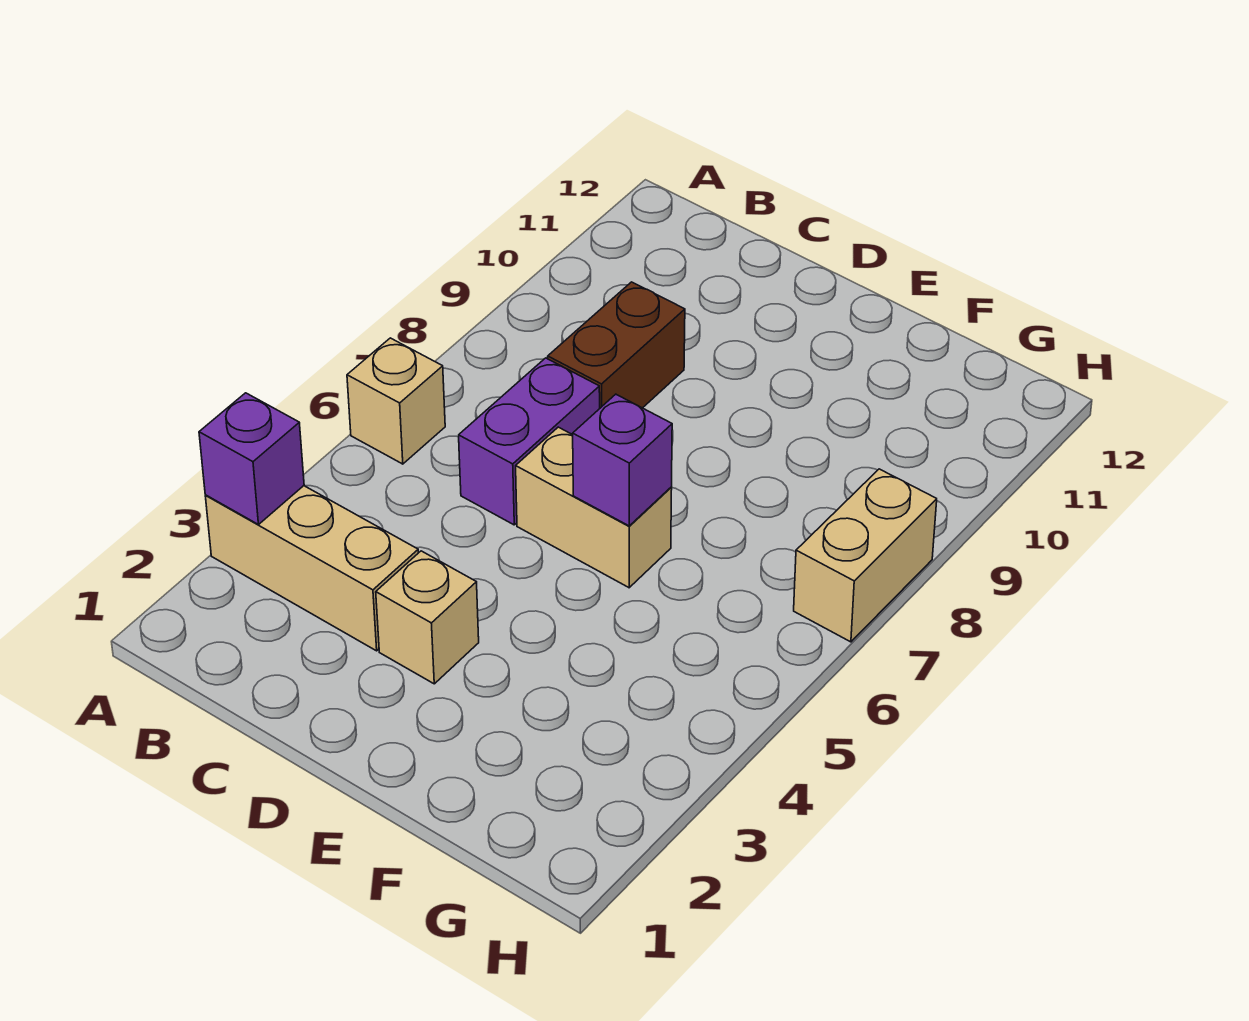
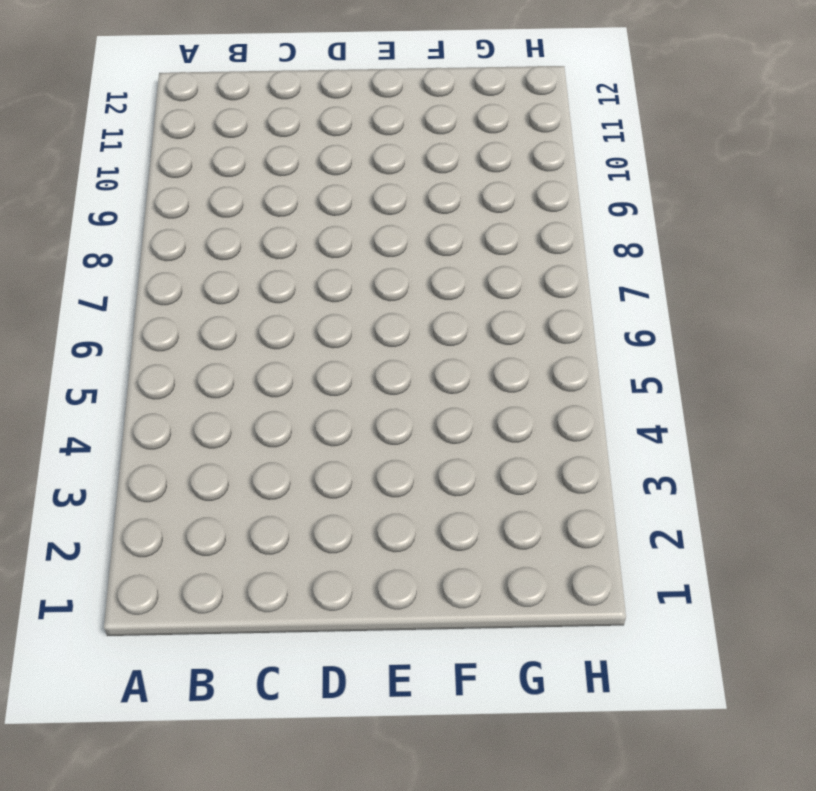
none -> tan 1x3 brick [205,486,418,651]
none -> tan 1x1 brick [347,338,445,464]

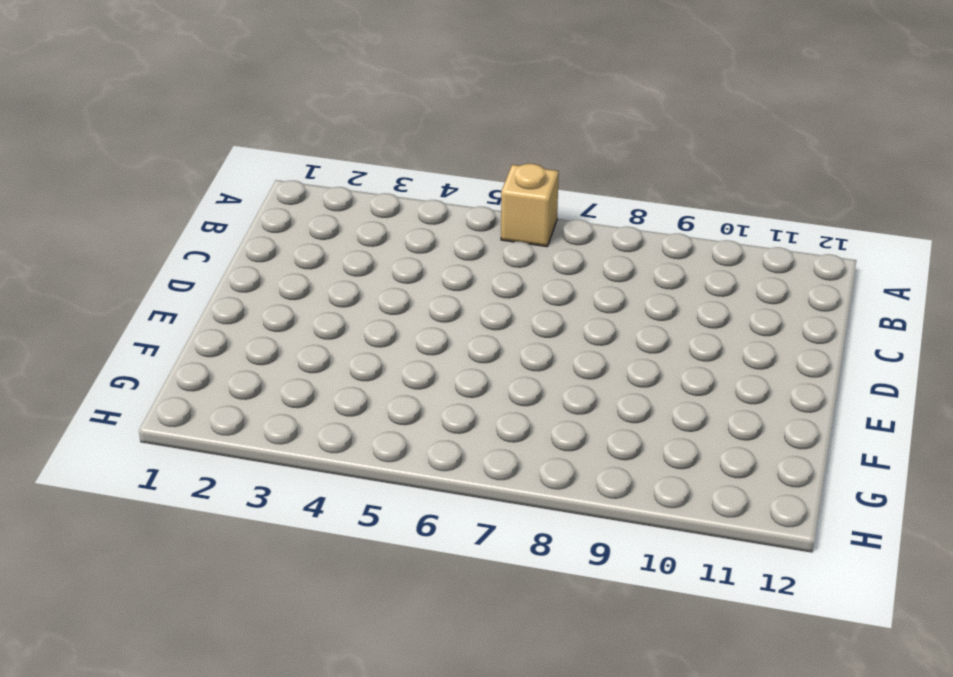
none -> tan 1x3 brick [205,486,418,651]
none -> purple 1x2 brick [459,358,600,525]

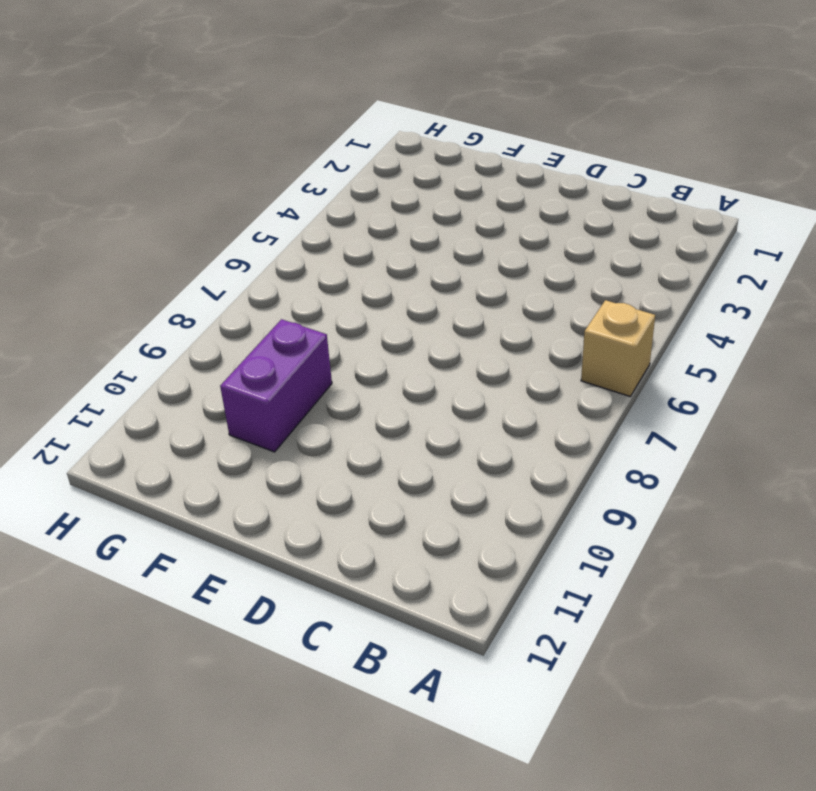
purple 1x2 brick [220,319,332,452] -> purple 1x2 brick moved to [459,358,600,525]
none -> tan 1x3 brick [205,486,418,651]
none -> brown 1x2 brick [548,282,685,408]

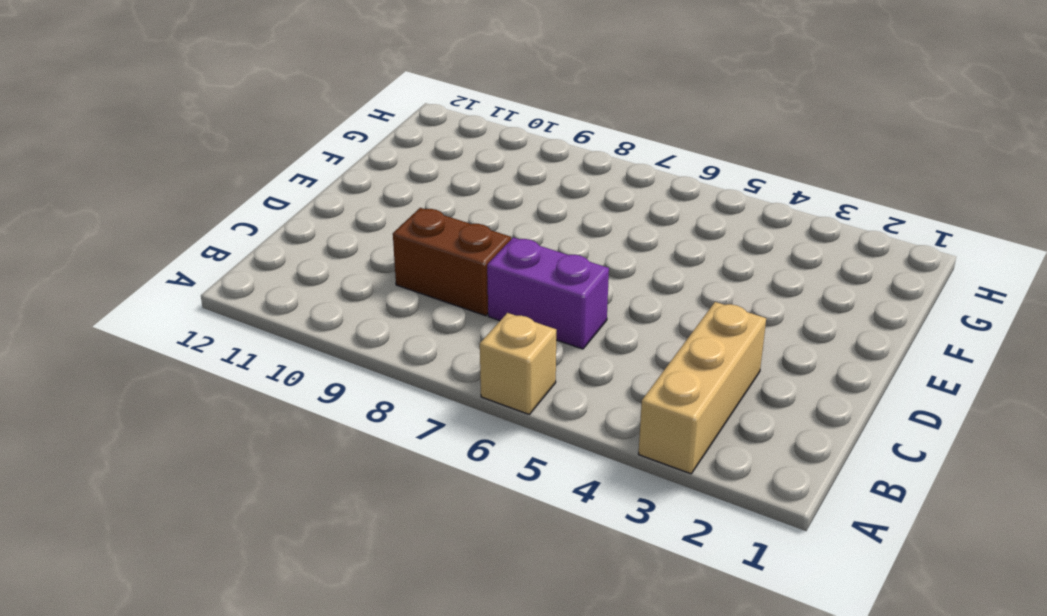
none -> tan 1x1 brick [376,551,479,684]
none -> tan 1x2 brick [516,427,672,588]

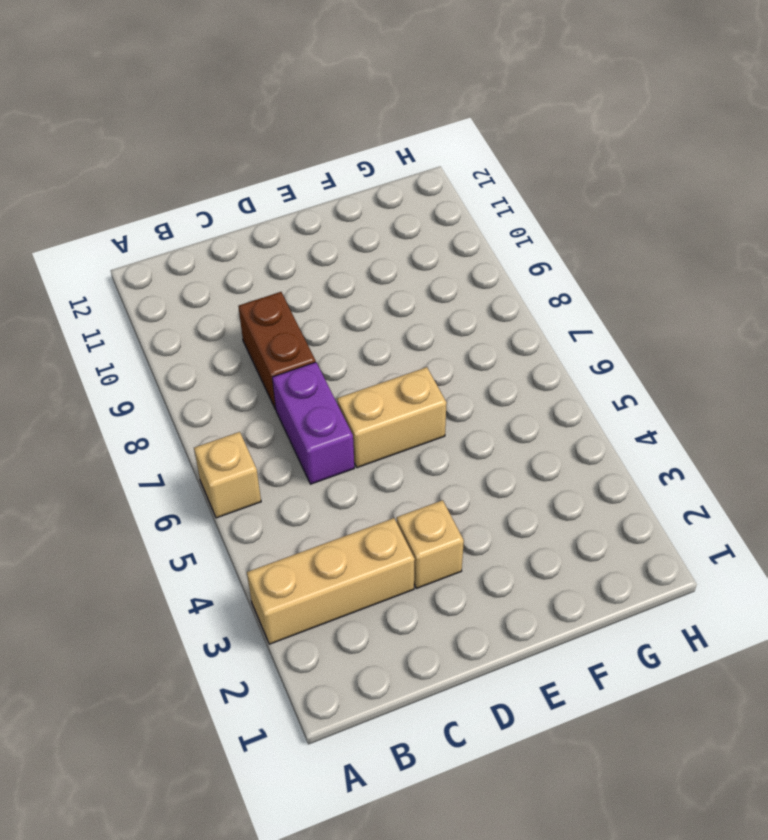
none -> tan 1x2 brick [794,469,937,642]
none -> purple 1x1 brick [199,393,304,525]

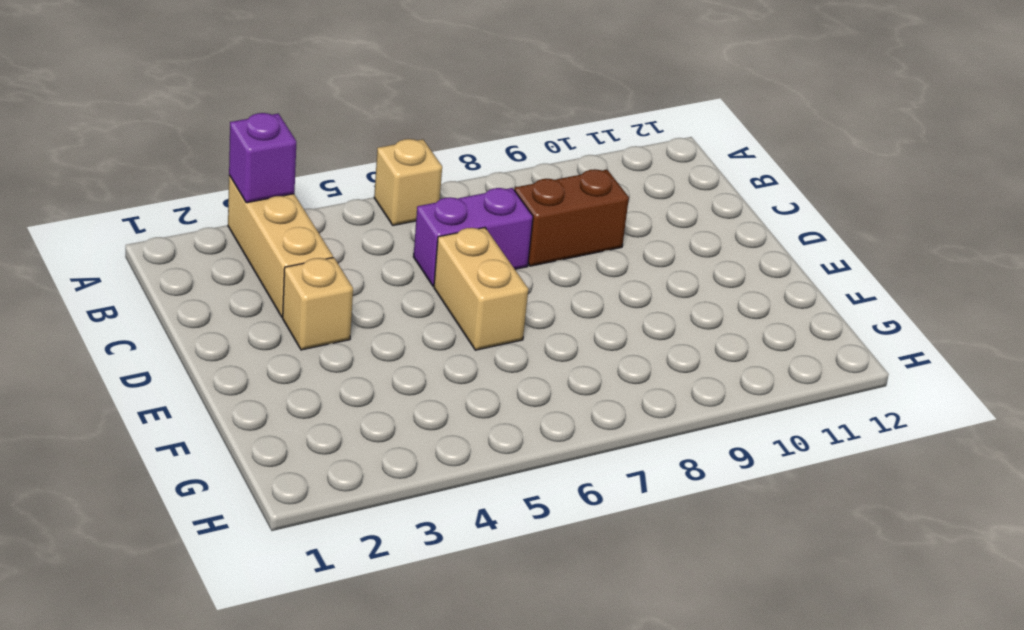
none -> tan 1x2 brick [794,469,937,642]
none -> purple 1x1 brick [573,394,672,526]

